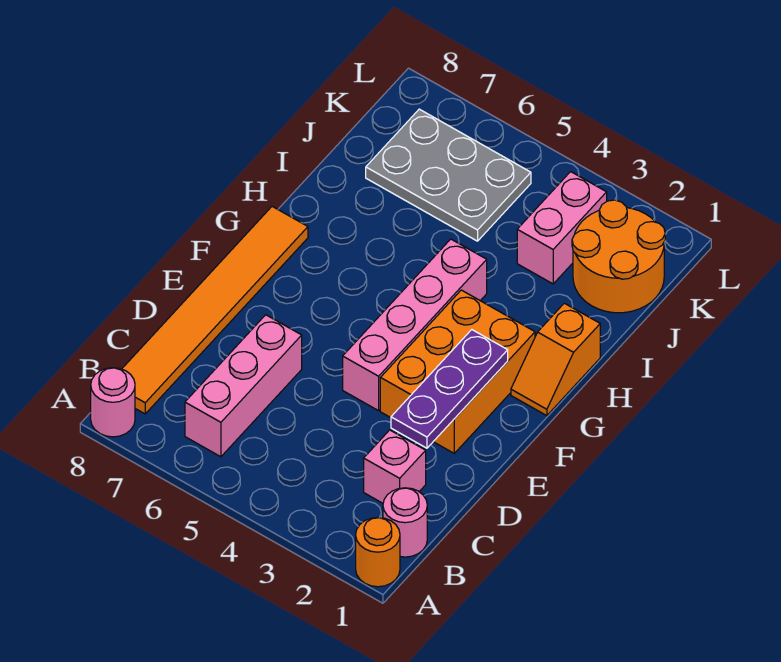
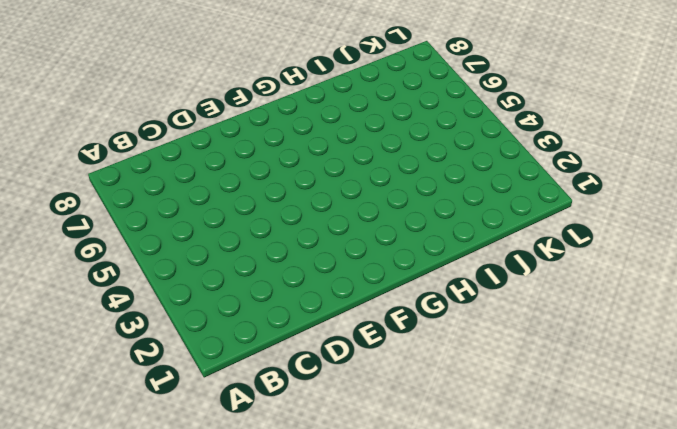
none -> orange 1x1 round brick [356,517,400,587]
none -> pink 1x1 round brick [91,368,135,437]
none -> pink 1x1 round brick [383,488,427,557]

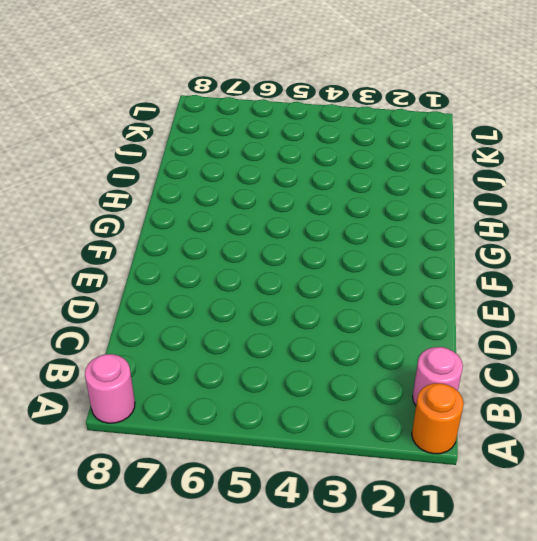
none -> pink 1x3 brick [185,315,302,457]
none -> orange 1x6 tile [122,206,308,414]
none -> pink 1x1 brick [364,430,426,503]

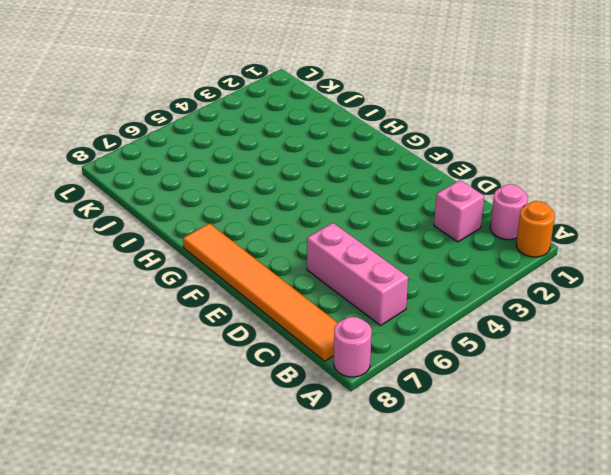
none -> orange 2x3 brick [380,290,535,453]
none -> pink 1x4 brick [343,239,487,411]
none -> orange 1x2 slope [511,303,600,416]

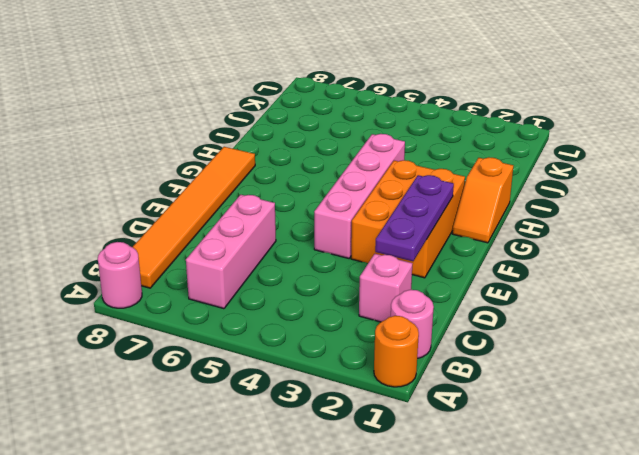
none -> orange 2x2 round brick [572,200,665,313]
none -> pink 1x2 brick [517,172,607,284]
none -> grey 2x3 plate [366,109,531,241]

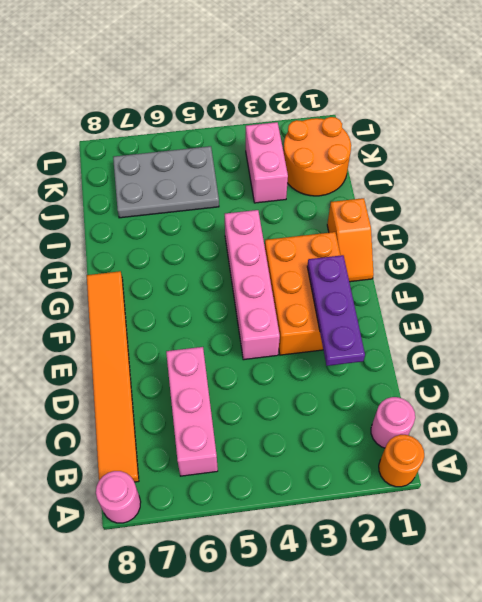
none -> pink 1x1 brick [364,430,426,503]

